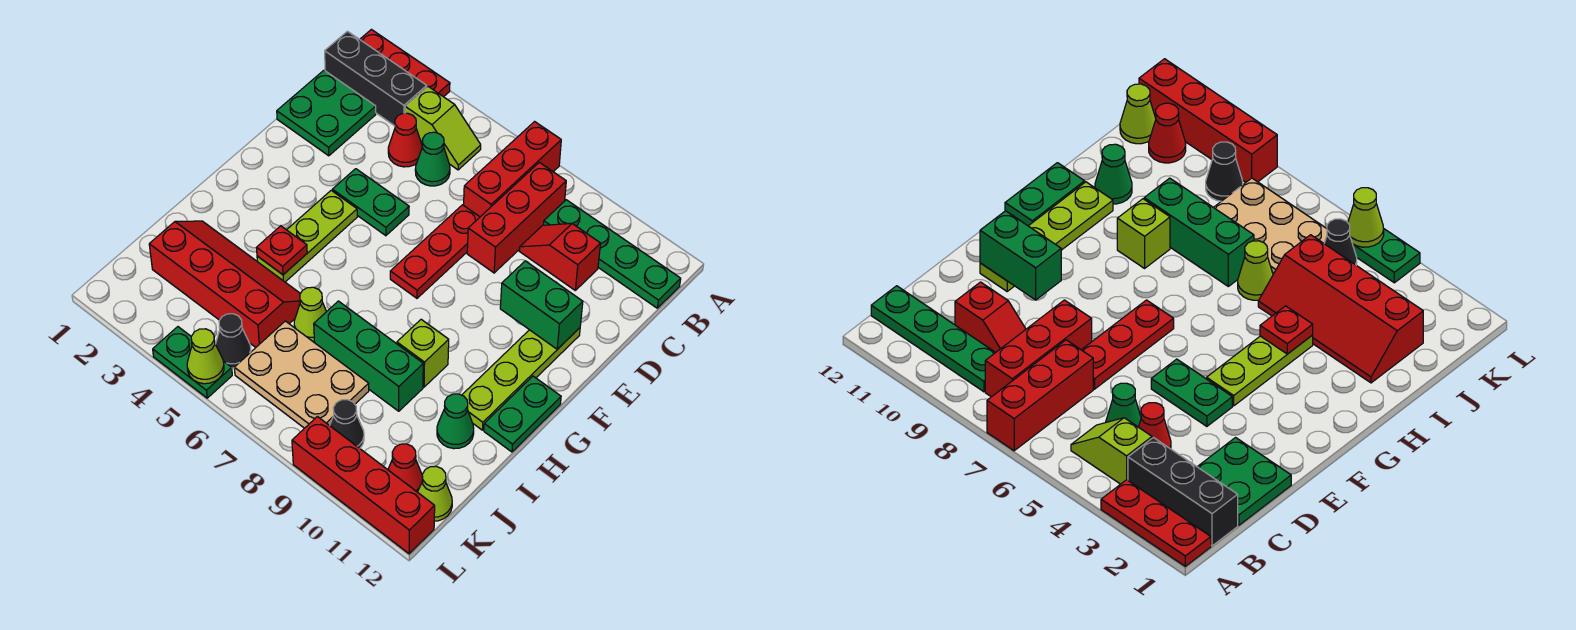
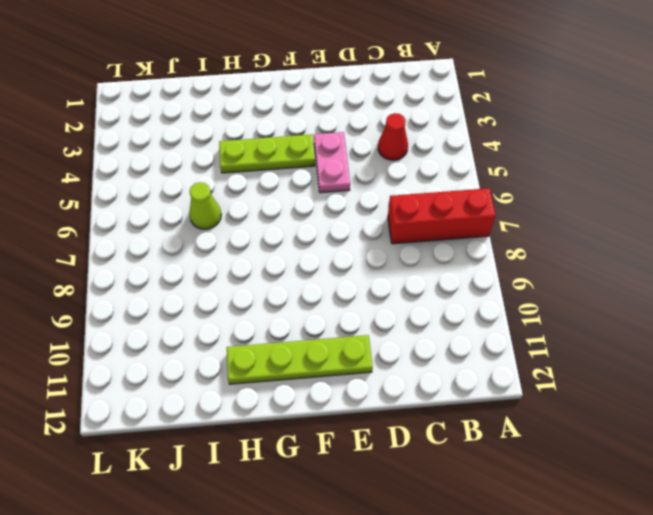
pink 1x2 plate [314,132,350,193] -> green 1x2 plate [332,169,409,236]
none -> red 1x3 plate [360,30,450,97]
none -> black 1x3 brick [325,31,427,126]
none -> lime 1x2 slope [405,87,481,170]
none -> red 1x3 brick [467,162,566,273]

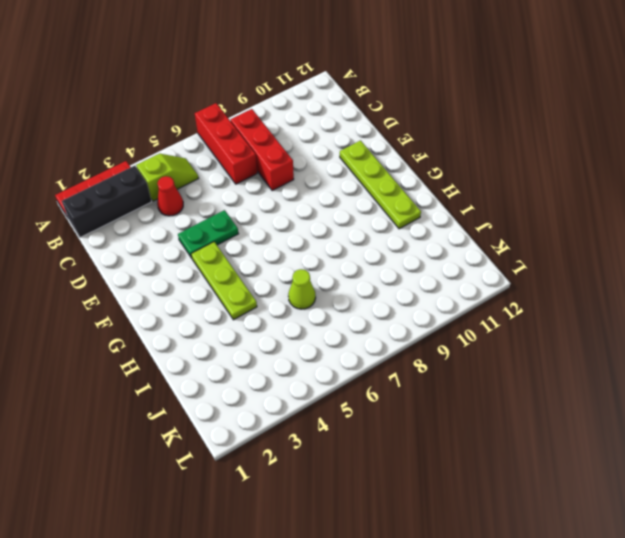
none -> green 1x4 plate [544,200,681,308]
none -> green 2x2 plate [277,70,376,156]
none -> green 1x1 cone [415,132,450,186]
none -> red 1x2 slope [520,223,601,290]

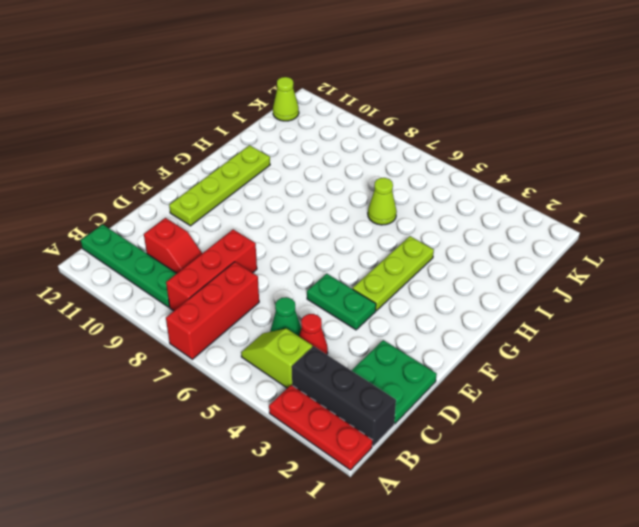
none -> red 1x3 plate [390,205,480,298]
none -> green 1x2 plate [484,376,561,452]
none -> lime 1x1 brick [397,319,449,387]
none -> red 2x4 slope [149,221,300,347]

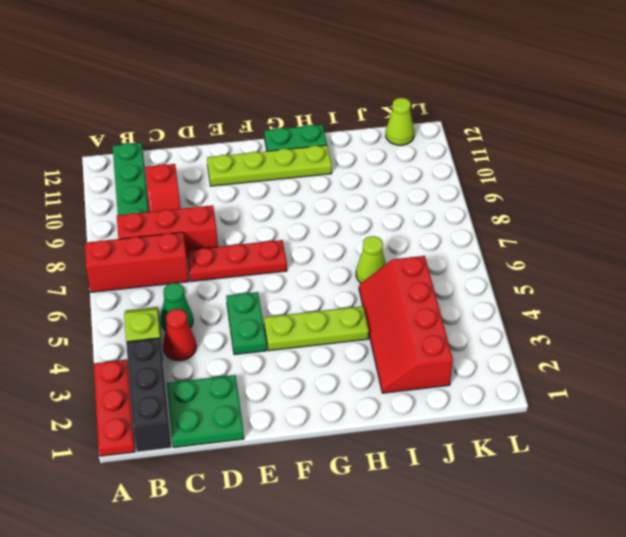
none -> lime 1x1 brick [397,319,449,387]
none -> green 1x3 brick [314,301,423,411]
none -> green 1x1 cone [437,394,474,449]
none -> tan 2x3 plate [234,321,369,428]

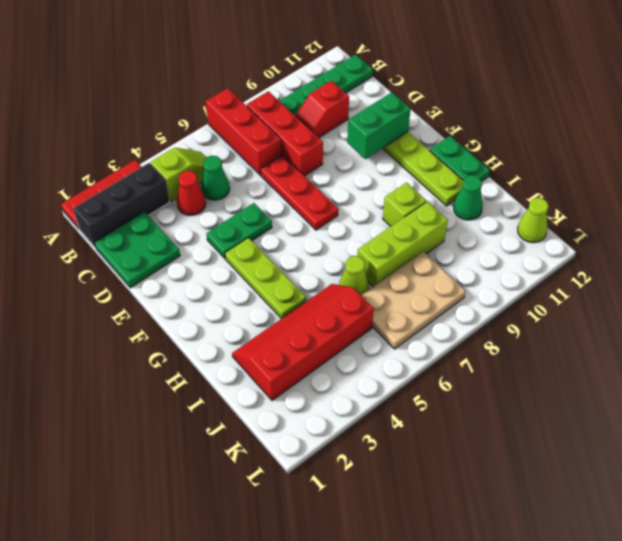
lime 1x3 brick [357,202,448,287] -> green 1x3 brick [314,301,423,411]
none -> black 1x1 cone [216,314,251,368]
none -> black 1x1 cone [330,400,364,448]
none -> red 1x1 cone [388,444,422,492]
none -> green 1x2 plate [153,327,232,398]

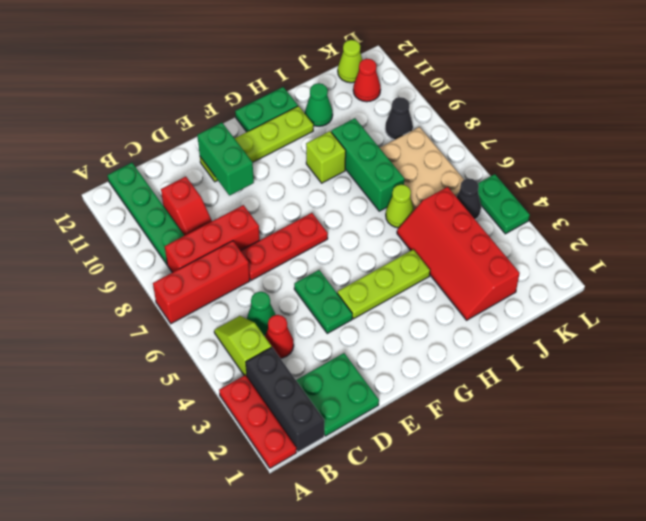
none -> red 1x4 brick [292,417,435,554]
none -> red 1x1 plate [256,226,307,275]
none -> lime 1x1 cone [187,329,224,384]

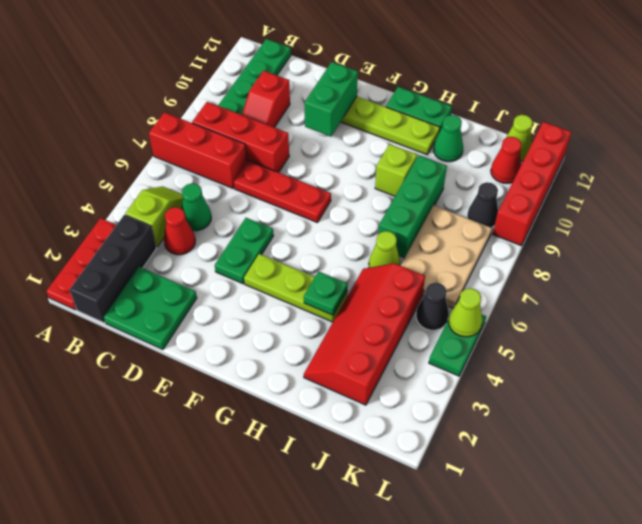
green 1x1 plate [304,271,348,315] -> red 1x1 plate [256,226,307,275]

